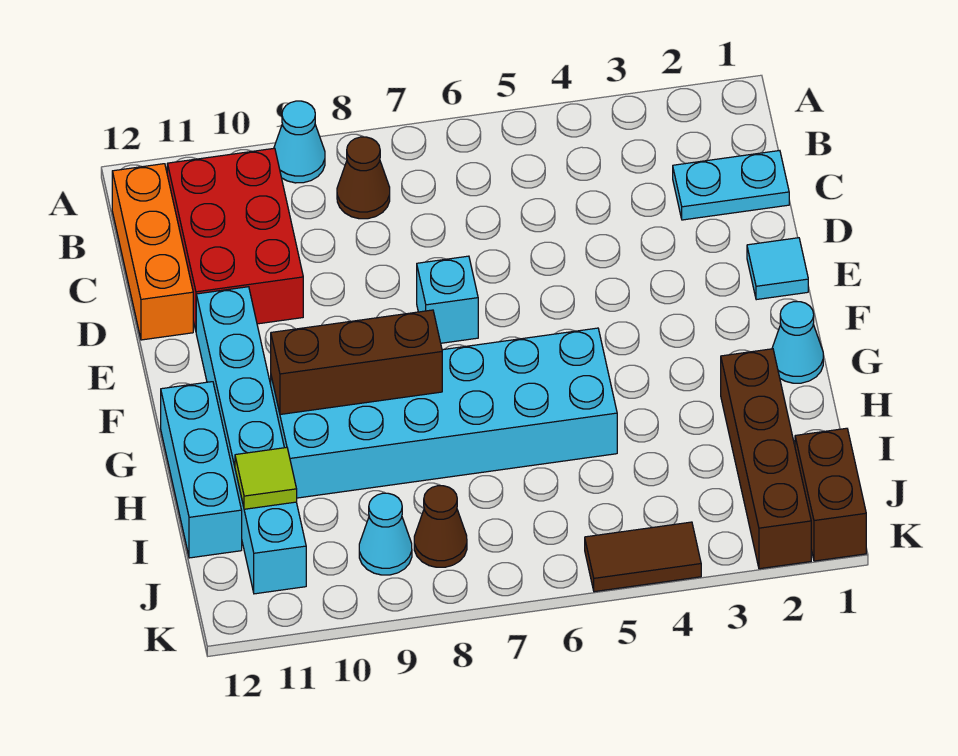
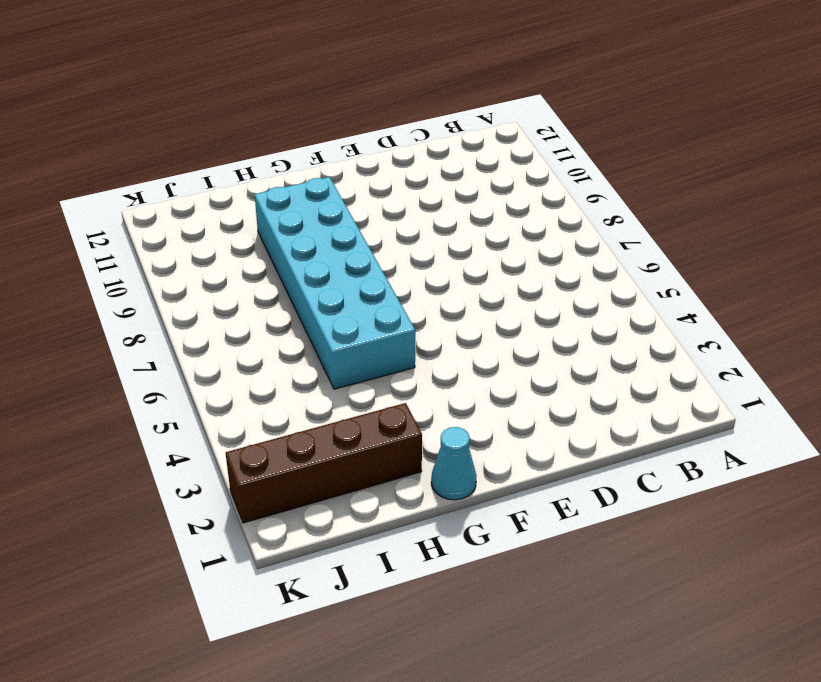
none -> cyan 1x1 cone [274,101,325,183]
none -> brown 1x1 cone [337,137,390,219]
none -> red 2x3 brick [167,148,303,330]

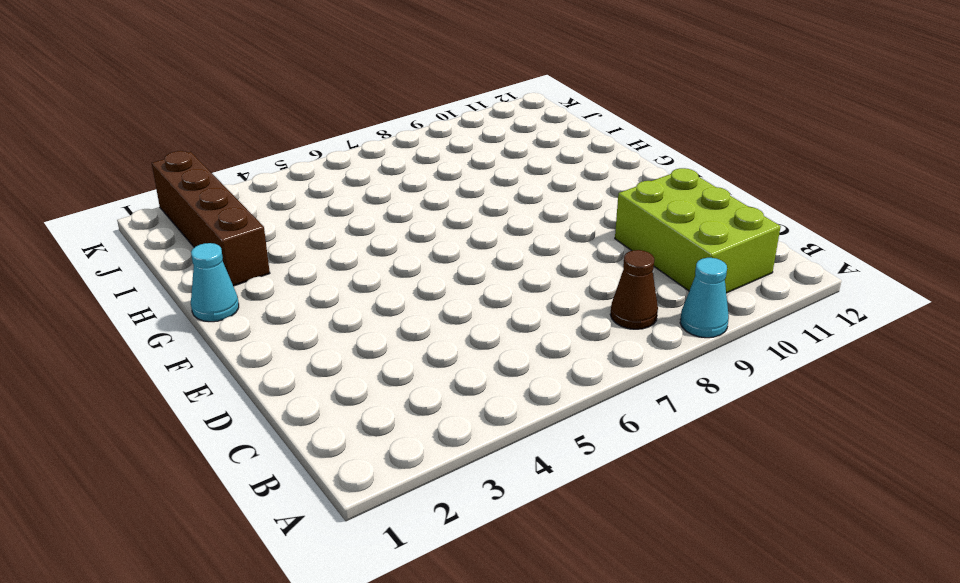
lime 2x3 brick [615,168,781,293] -> red 2x3 brick [167,148,303,330]
none -> orange 1x3 brick [112,164,193,340]
none -> cyan 1x2 plate [673,151,789,220]
none -> cyan 1x1 tile [747,238,808,300]

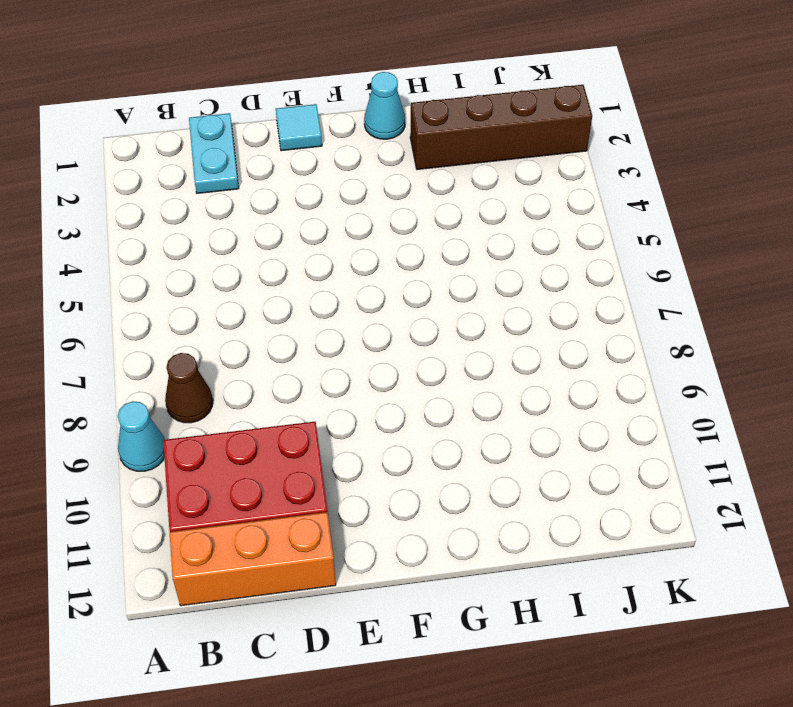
none -> cyan 1x1 brick [417,256,478,343]
none -> cyan 1x6 brick [196,287,306,594]
none -> cyan 2x6 brick [271,328,617,498]

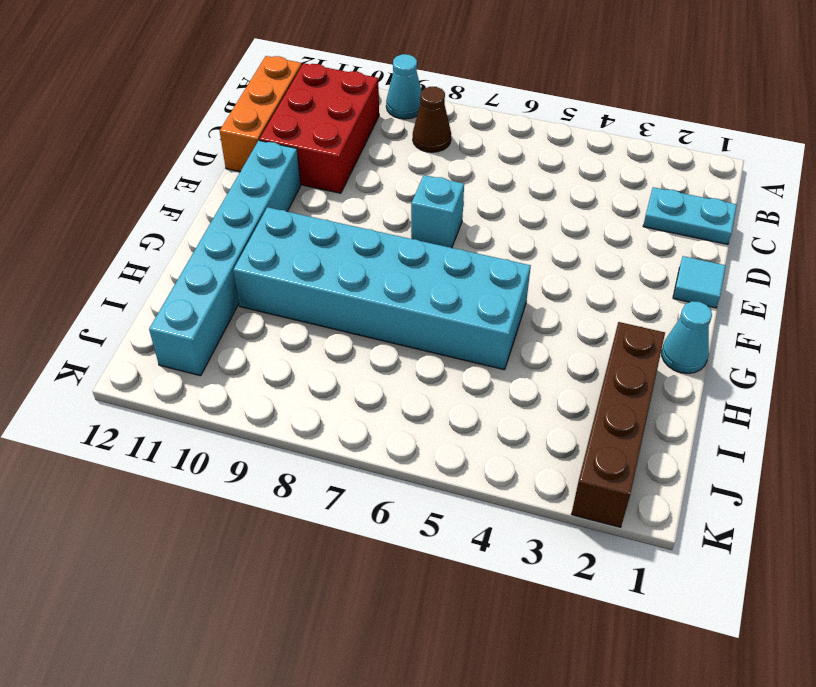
none -> cyan 1x3 brick [161,382,242,558]
none -> brown 1x2 brick [795,428,866,561]
none -> brown 1x1 cone [414,486,467,567]

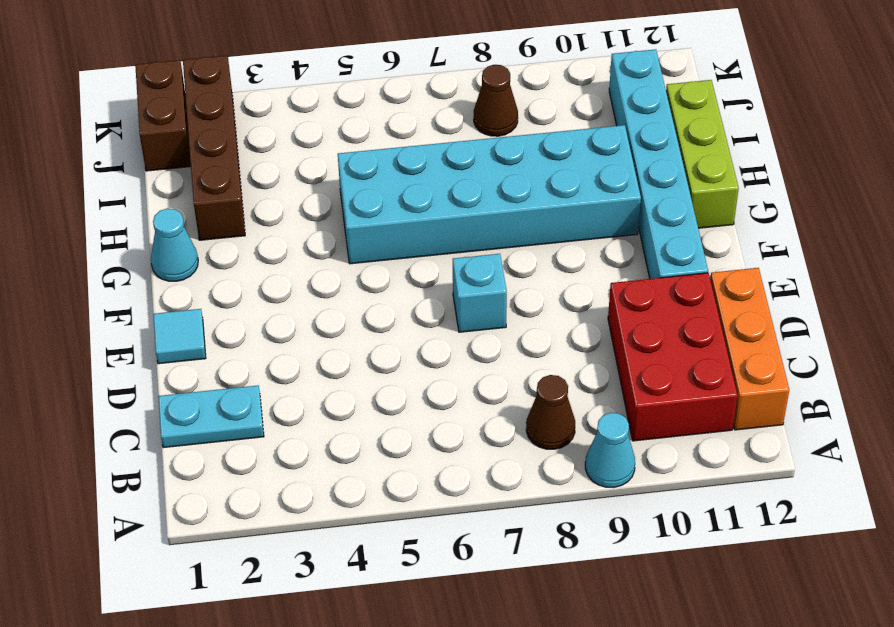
lime 1x3 brick [666,80,739,228] -> cyan 1x3 brick [161,382,242,558]
none -> cyan 1x1 cone [359,493,412,575]
none -> brown 1x2 tile [585,522,701,592]
none -> brown 1x3 brick [271,310,442,414]

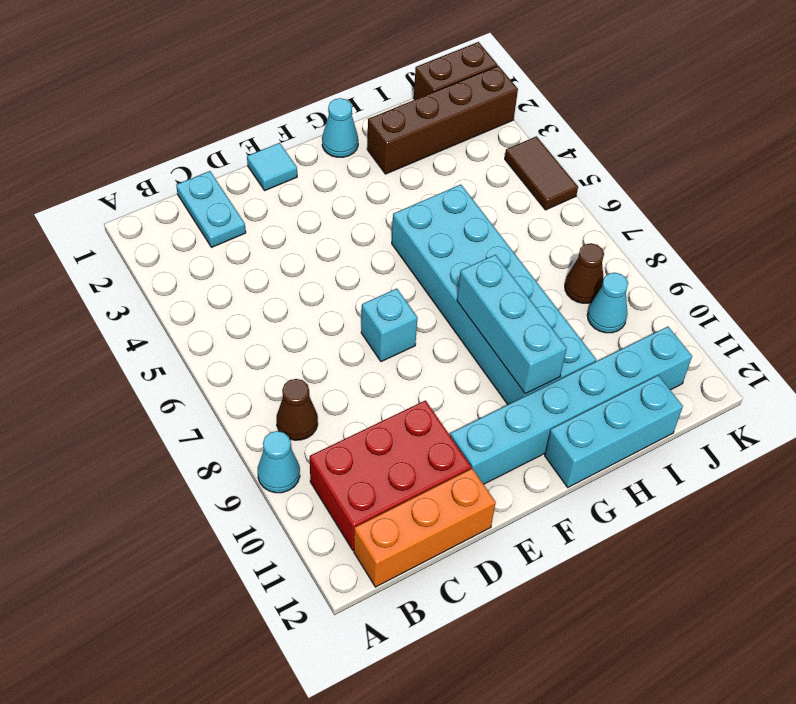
cyan 1x3 brick [457,255,567,394] -> brown 1x3 brick [271,310,442,414]
none -> lime 1x1 tile [235,447,297,509]

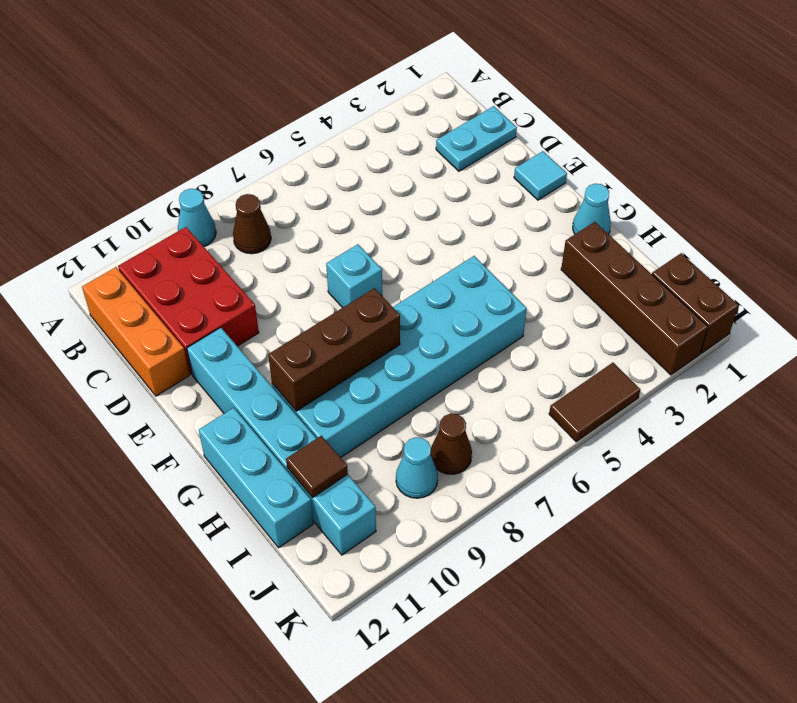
brown 1x1 tile [286,436,348,498] -> lime 1x1 tile [235,447,297,509]

